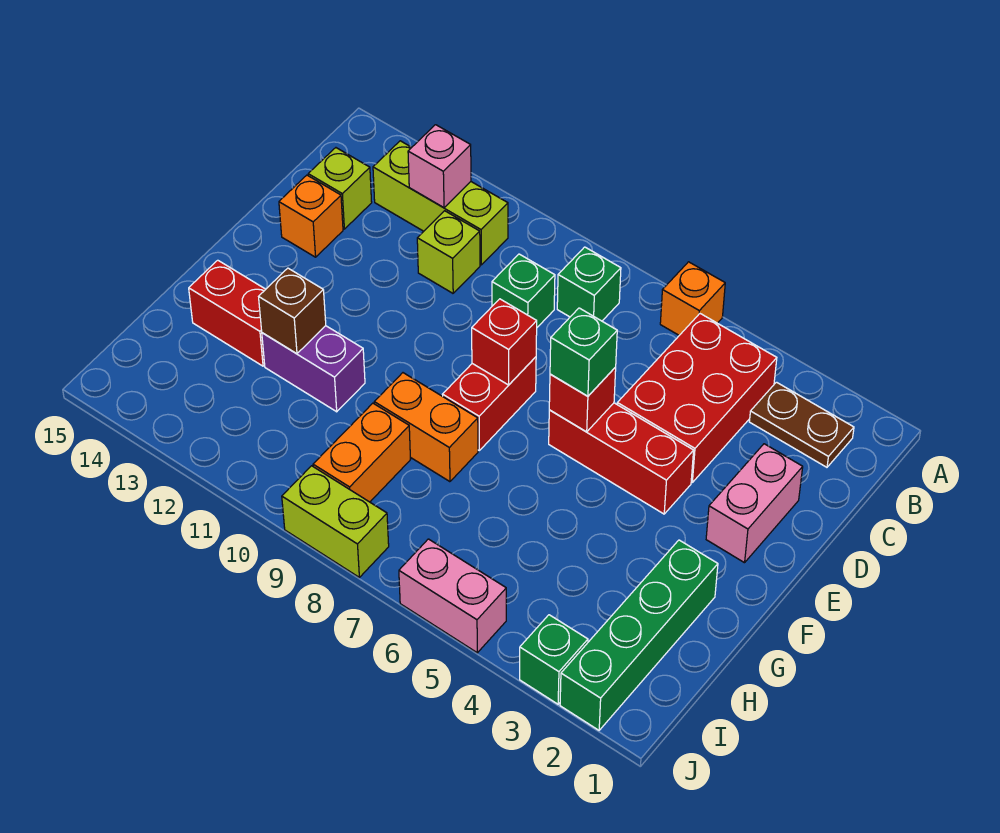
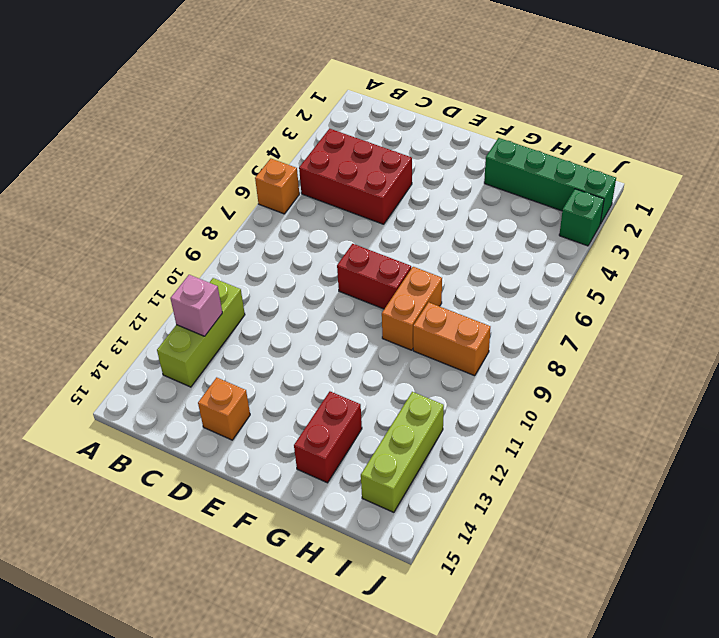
lime 1x3 brick [361,392,444,512] -> none
none -> brown 1x2 plate [749,382,854,467]
none -> green 1x1 brick [557,247,621,321]
none -> green 1x1 brick [492,254,555,327]

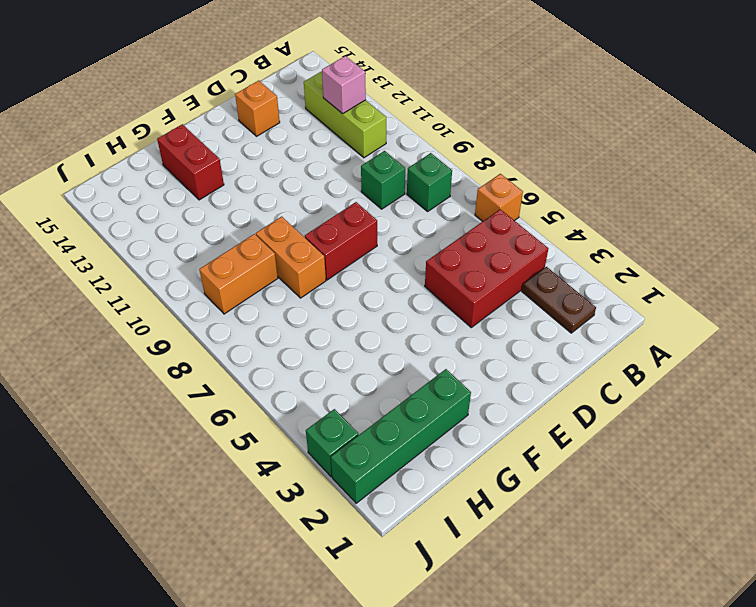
none -> lime 1x1 brick [417,211,480,293]
none -> lime 1x1 brick [308,148,372,229]
none -> pink 1x2 brick [706,444,803,563]

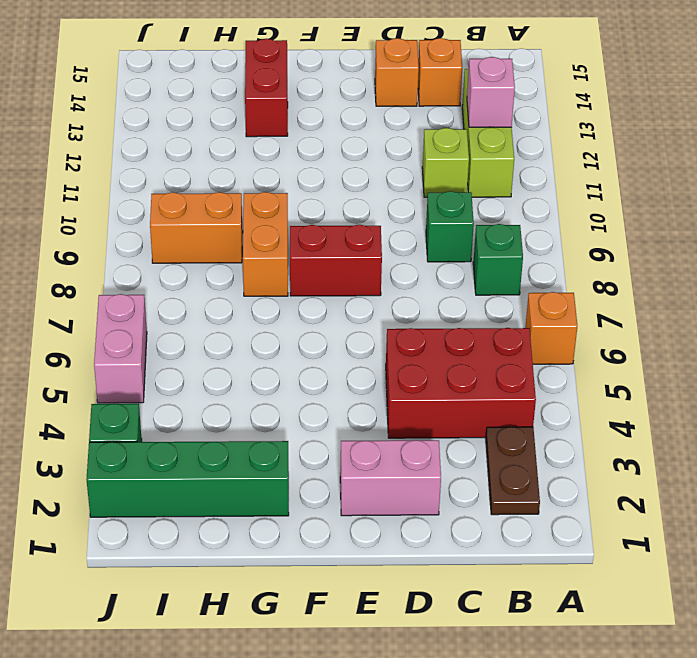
orange 1x1 brick [418,38,462,106] -> lime 1x1 brick [308,148,372,229]
none -> red 1x3 brick [549,403,694,514]
none -> purple 1x2 brick [262,326,365,412]
none -> lime 1x2 brick [282,466,389,577]

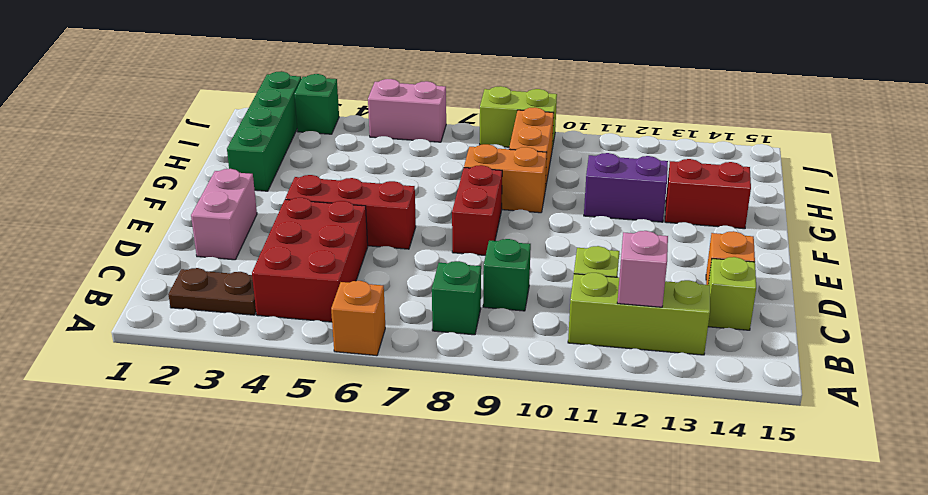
none -> red 1x1 brick [549,367,616,432]
none -> red 1x1 brick [472,299,537,385]
none -> brown 1x1 brick [259,268,326,354]

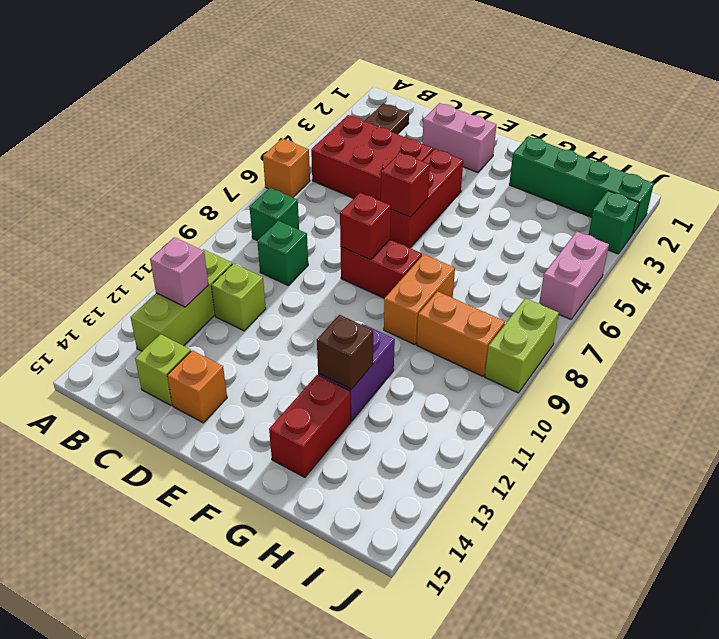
none -> green 1x1 brick [550,308,617,396]

